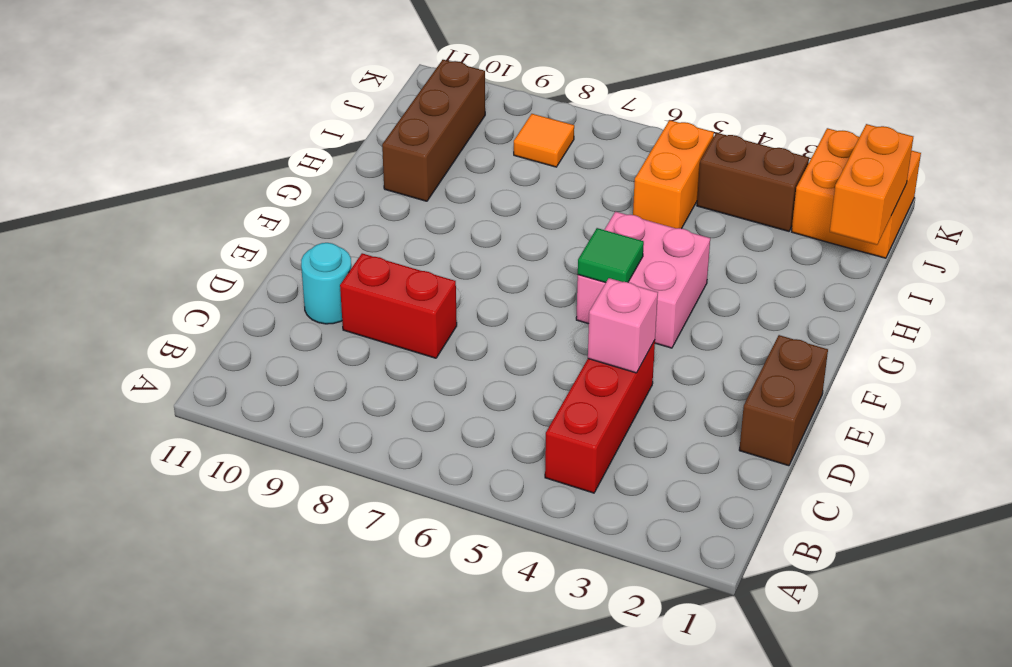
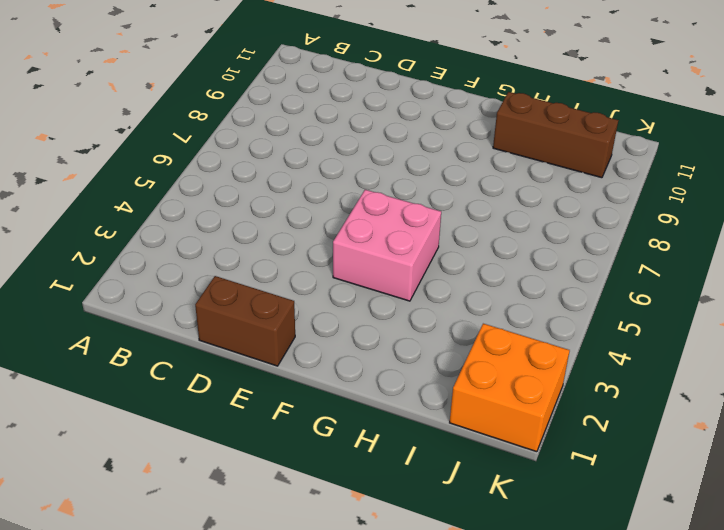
none -> red 1x3 brick [545,340,655,493]
none -> red 1x2 brick [340,253,457,358]
none -> cyan 1x1 round brick [301,243,351,324]

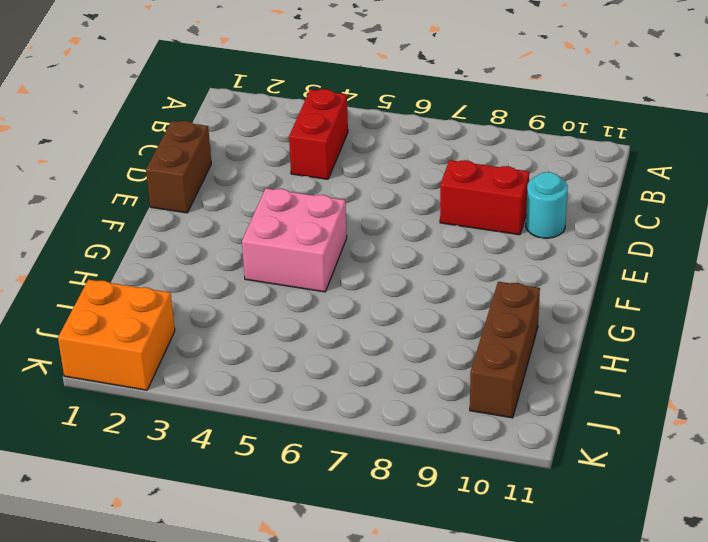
red 1x2 brick [289,89,348,179] -> red 1x3 brick [545,340,655,493]
none -> orange 1x2 brick [633,120,714,229]
none -> brown 1x2 brick [697,133,809,231]
none -> orange 1x1 tile [514,114,574,167]

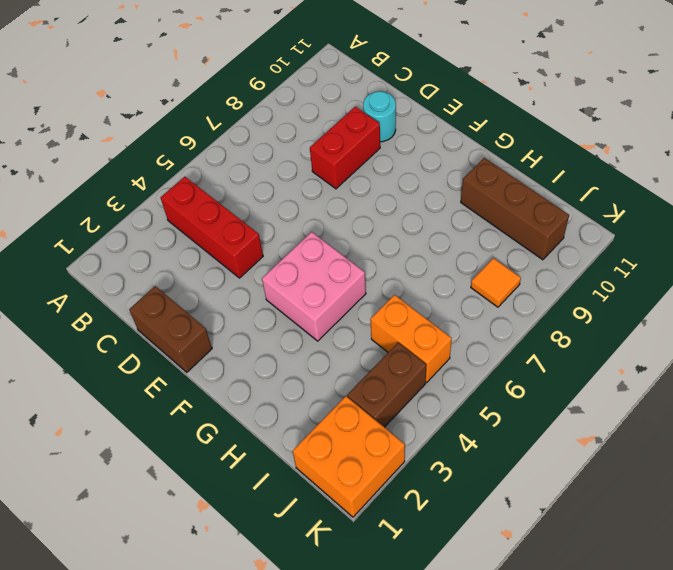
none -> pink 1x1 brick [588,278,658,373]
none -> green 1x1 tile [578,228,644,283]
none -> orange 1x2 brick [830,124,913,245]

